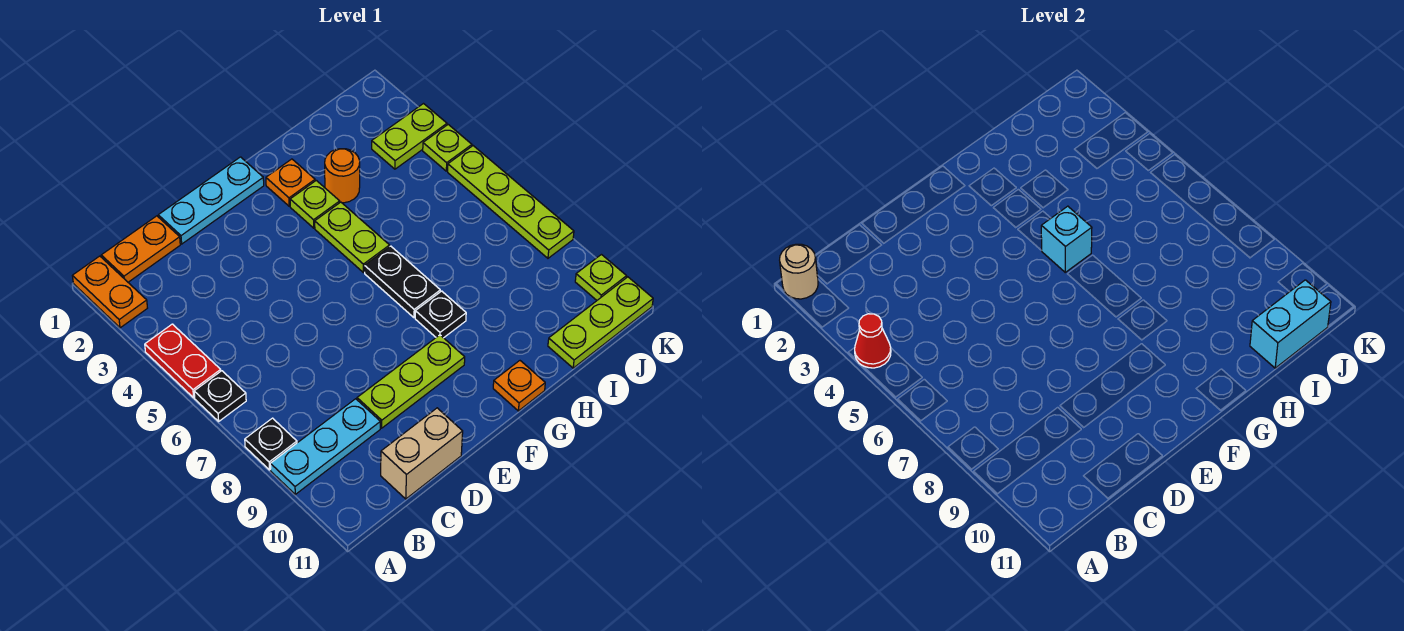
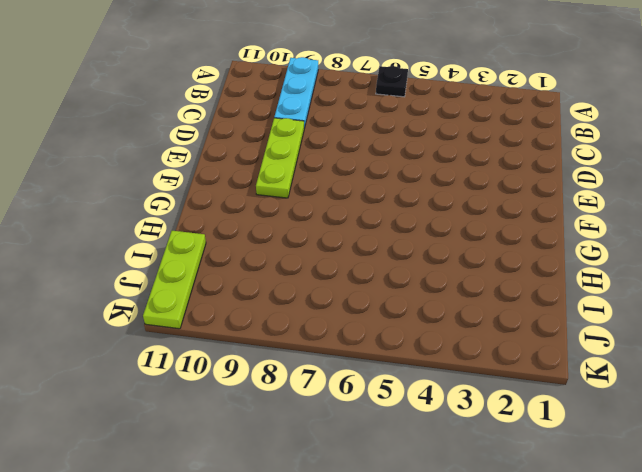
none -> orange 1x2 plate [73,256,147,328]
none -> red 1x2 plate [145,324,221,398]
none -> black 1x1 plate [245,418,297,470]

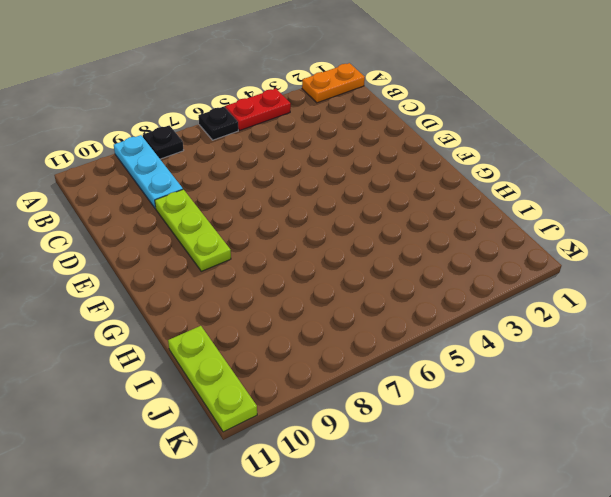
none -> orange 1x2 plate [101,216,180,282]
none -> tan 1x2 brick [381,408,463,499]
none -> cyan 1x3 plate [158,157,264,244]

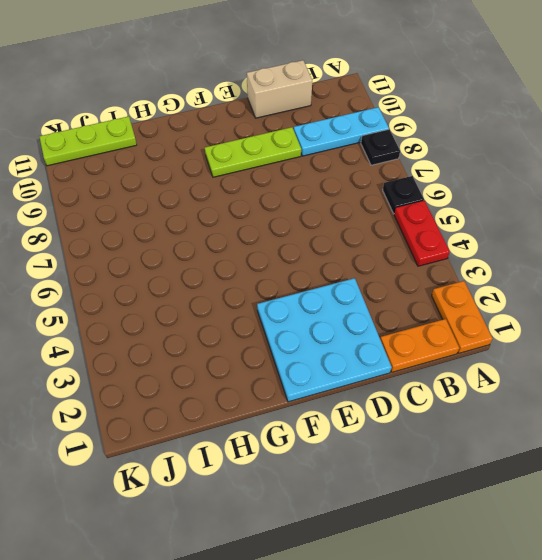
cyan 3x3 plate [257,278,392,402] -> cyan 1x3 plate [158,157,264,244]
none -> orange 1x1 plate [266,159,315,206]
none -> lime 1x1 plate [290,180,340,228]
none -> lime 1x2 plate [315,202,390,272]

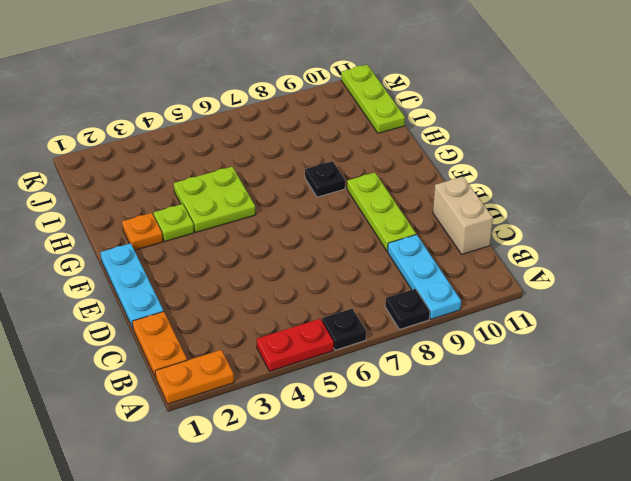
lime 2x2 plate [174,167,256,232] -> lime 1x2 plate [315,202,390,272]
none -> black 1x2 plate [365,246,440,318]
none -> orange 1x1 plate [493,361,545,411]
none -> orange 1x1 round brick [325,149,360,203]

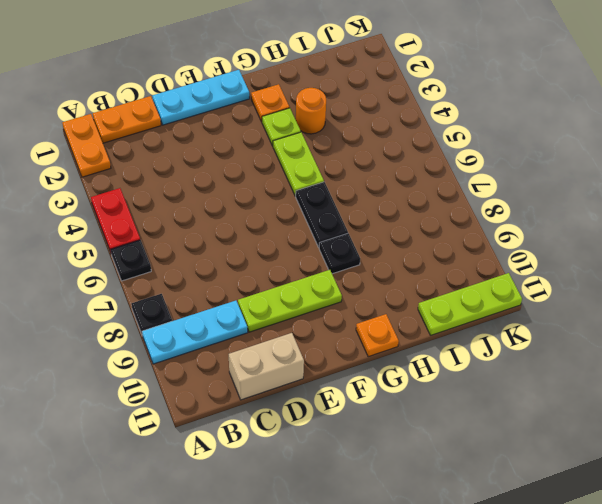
none -> lime 1x2 plate [372,104,447,169]
none -> lime 1x1 plate [423,125,472,171]
none -> lime 1x4 plate [448,146,574,258]

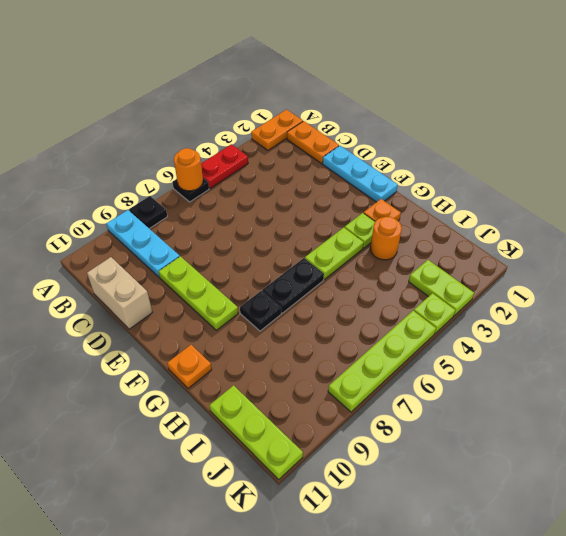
orange 1x1 round brick [174,148,203,191] -> none
none -> lime 1x1 plate [575,255,627,300]
none -> tan 1x1 round brick [780,244,818,299]
none -> red 1x1 cone [855,314,891,368]

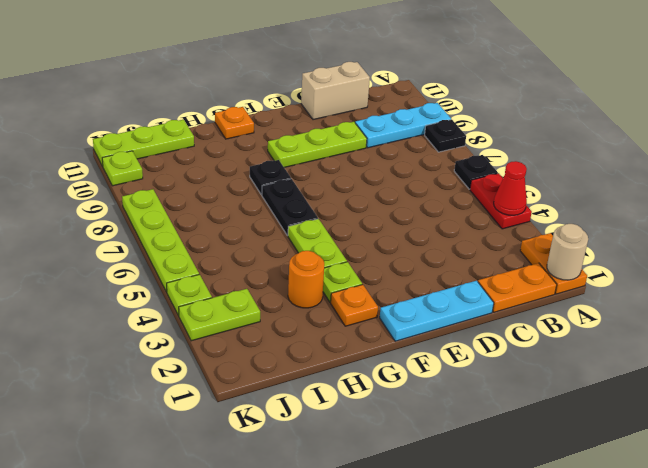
none -> cyan 1x1 brick [1041,206,1092,272]
none -> cyan 1x2 brick [1250,280,1331,368]

